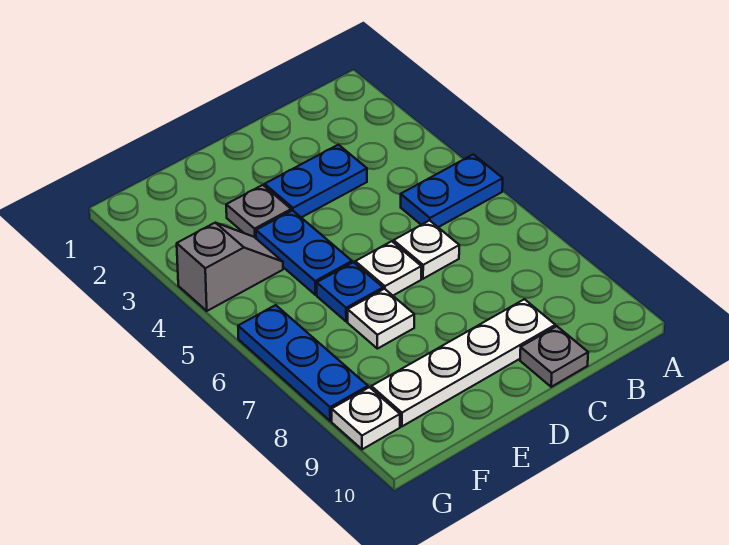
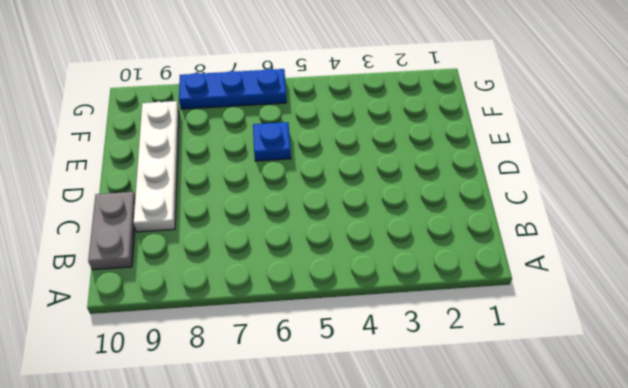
grey 1x2 plate [88,192,135,270] -> grey 1x1 plate [520,326,588,387]
none -> blue 1x2 plate [401,154,503,227]
none -> blue 1x2 plate [265,145,367,218]
none -> white 1x1 plate [394,220,459,279]

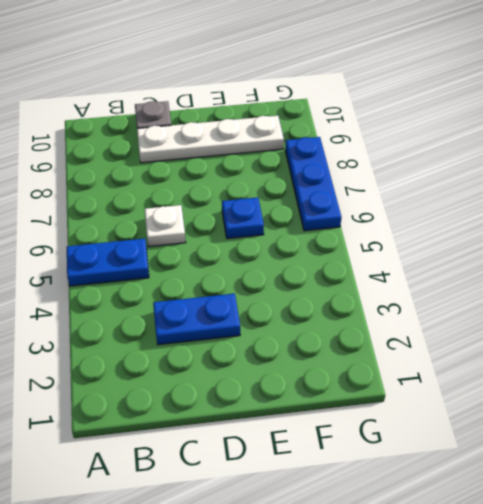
none -> white 1x1 plate [355,241,421,295]
none -> grey 1x1 plate [226,185,291,238]
none -> blue 1x2 plate [256,210,352,295]

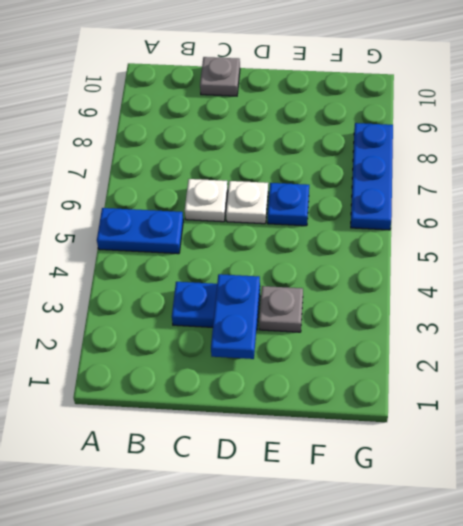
blue 1x2 plate [211,274,260,359] -> blue 1x2 plate moved to [256,210,352,295]
none -> white 1x4 plate [371,299,555,426]
none -> white 1x1 plate [348,289,414,349]
none -> grey 1x2 slope [177,223,283,311]

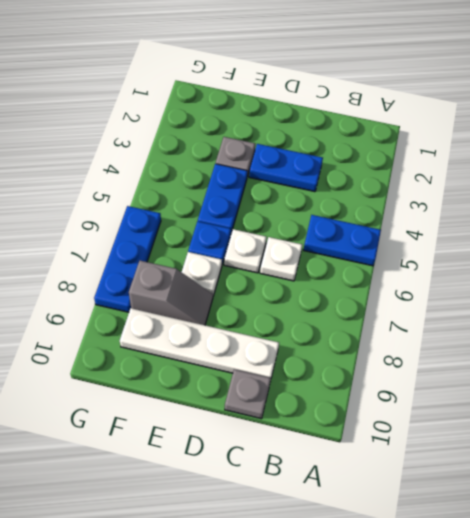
grey 1x2 slope [129,261,213,325] -> grey 1x2 slope moved to [177,223,283,311]
none -> white 1x1 plate [332,387,400,449]

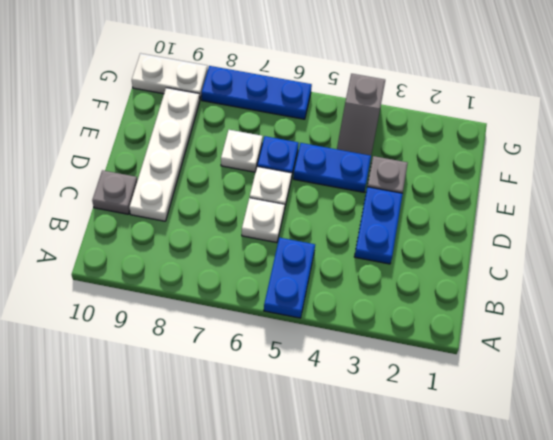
white 1x2 plate [132,53,208,99] -> white 1x1 plate [332,387,400,449]

